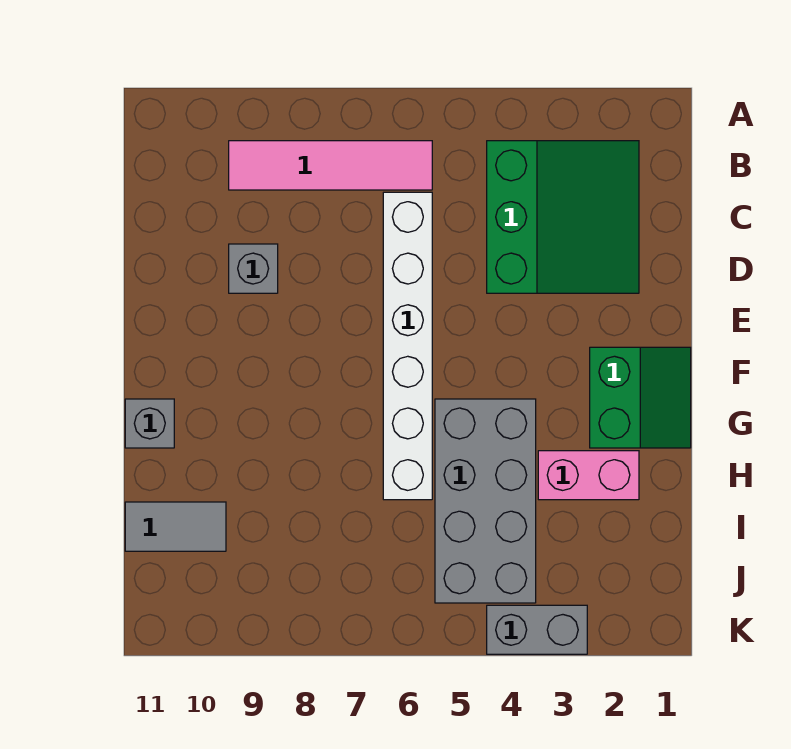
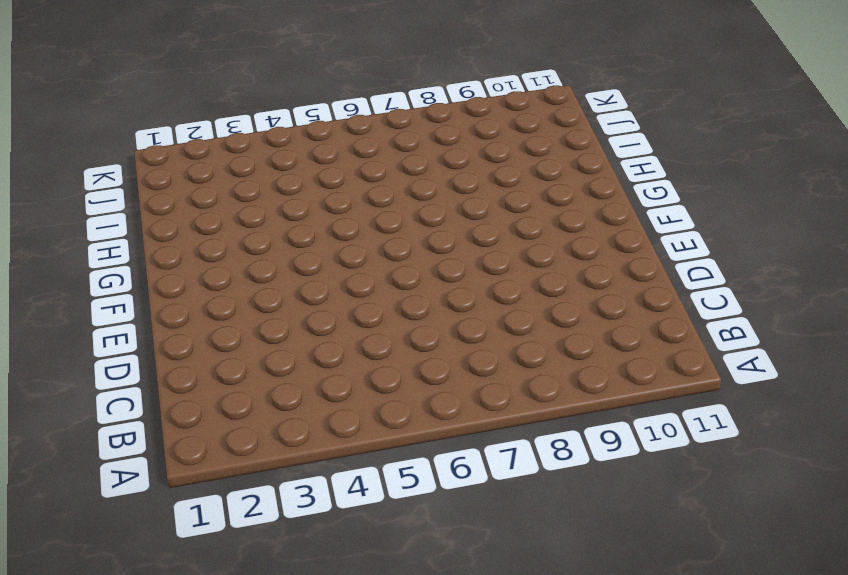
none -> green 3x3 slope [487,141,639,293]
none -> pink 1x4 tile [229,141,432,190]

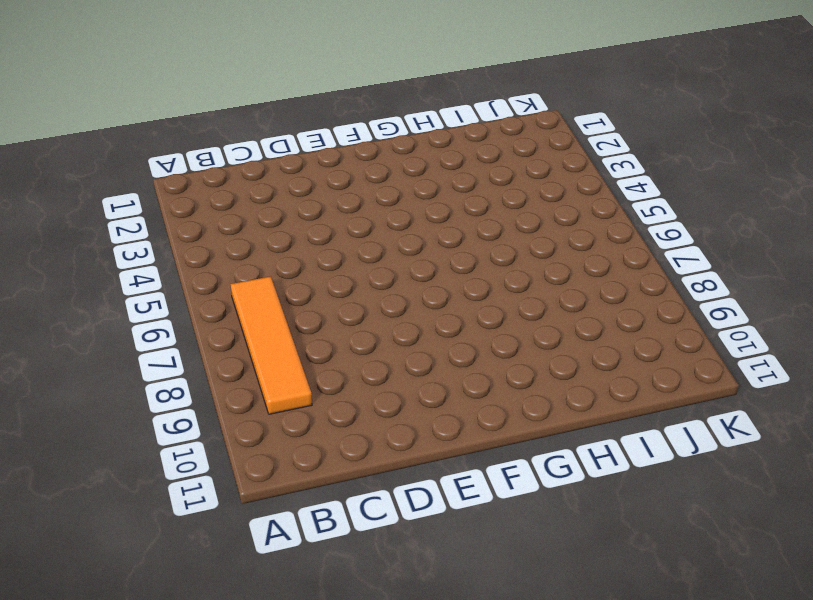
orange 1x4 tile [230,276,312,414] -> pink 1x4 tile [229,141,432,190]
none -> green 3x3 slope [487,141,639,293]
none -> white 1x6 brick [383,192,432,500]

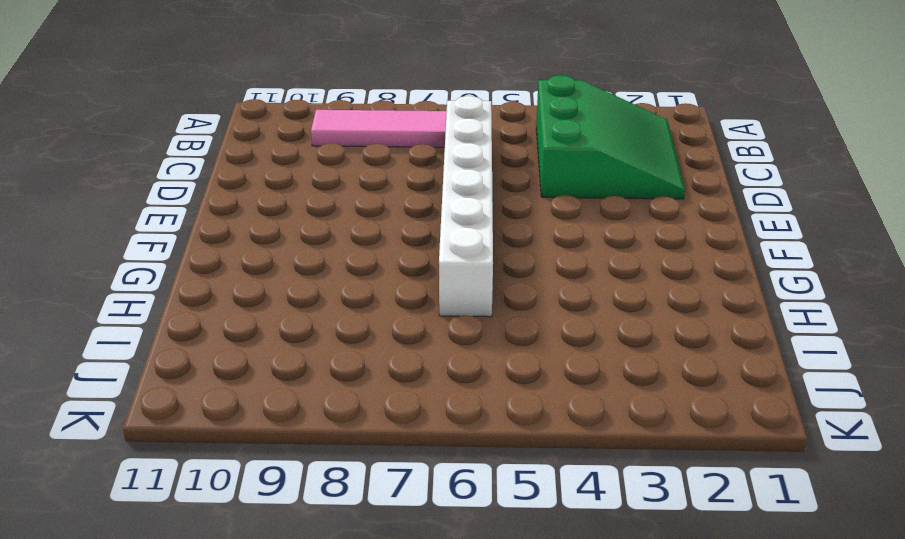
none -> grey 1x1 brick [229,244,278,293]
none -> green 2x2 slope [590,347,691,448]

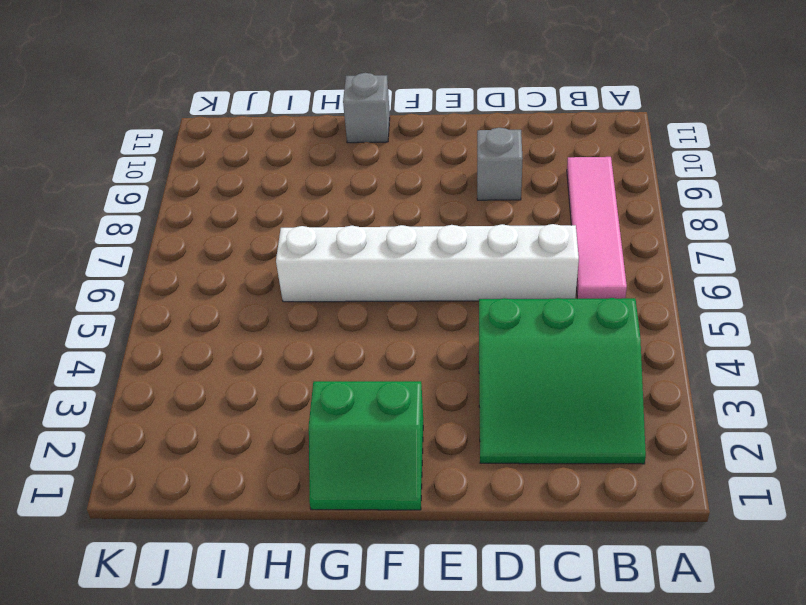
none -> grey 2x4 brick [435,399,536,603]
none -> pink 1x2 brick [538,451,639,500]

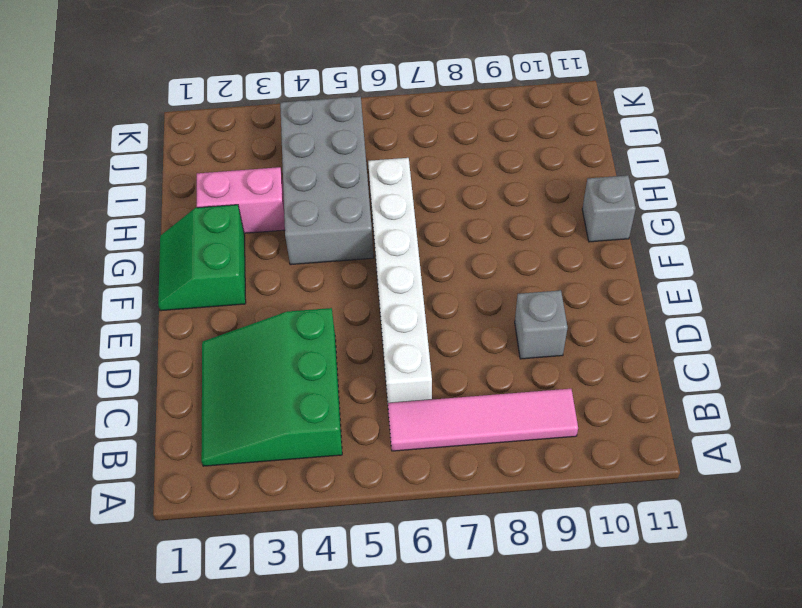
none -> grey 1x2 tile [125,502,226,551]
none -> grey 1x2 brick [487,605,587,654]

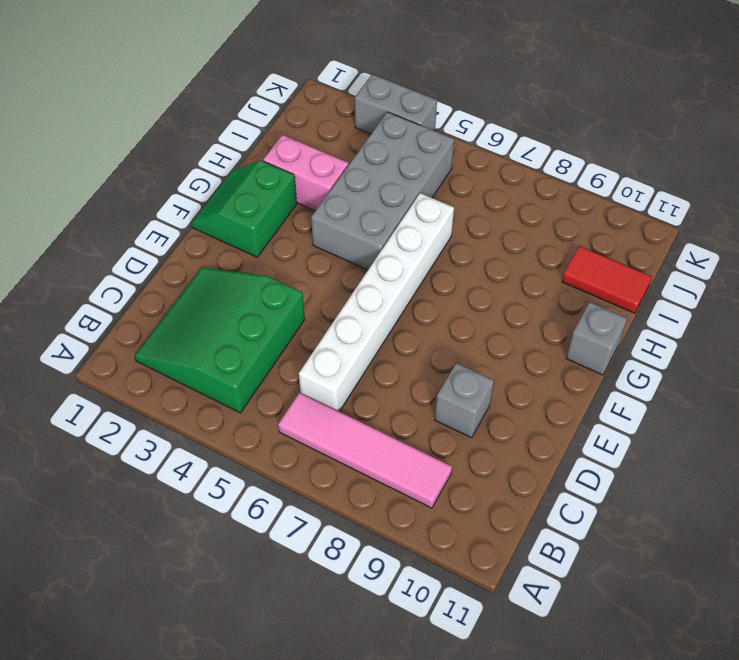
red 1x2 tile [562,246,652,313] -> grey 1x2 tile [125,502,226,551]

